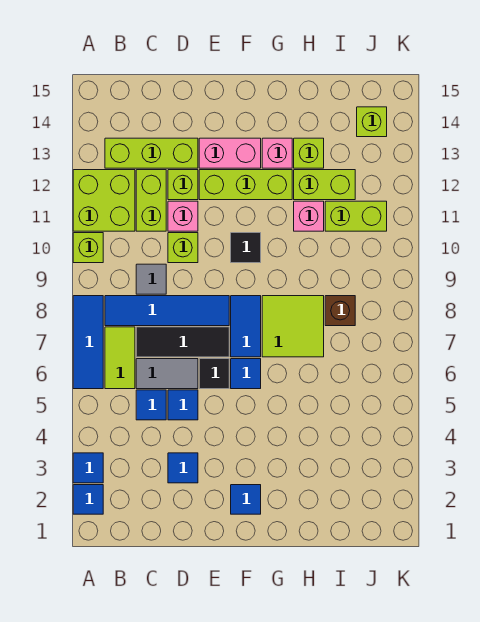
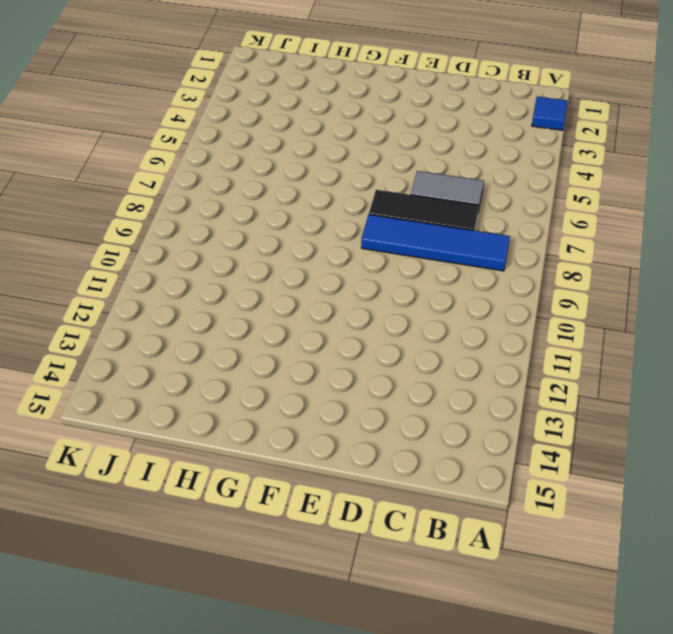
none -> blue 1x1 tile [73,453,103,483]
none -> blue 1x3 tile [73,296,103,389]
none -> lime 1x1 brick [73,233,103,263]
none -> lime 2x2 brick [73,170,135,231]

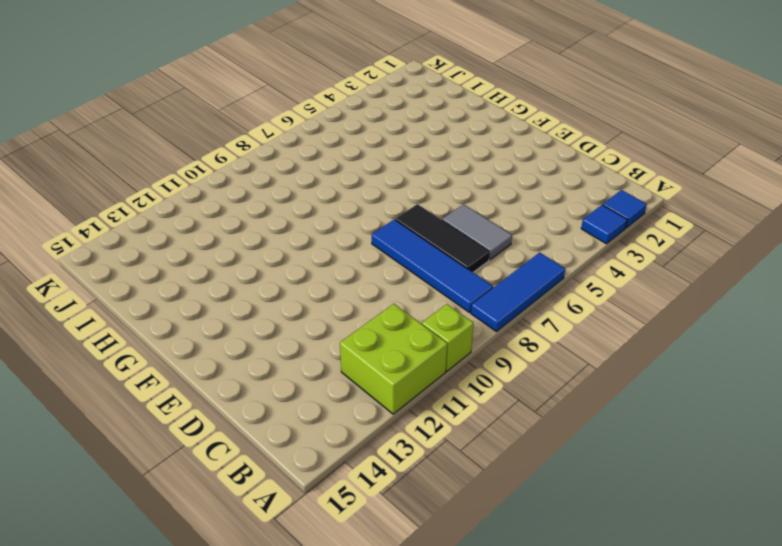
none -> lime 1x2 tile [105,327,135,389]
none -> lime 1x3 brick [105,138,198,168]
none -> blue 1x1 tile [136,390,166,420]
none -> grey 1x1 tile [136,264,166,294]

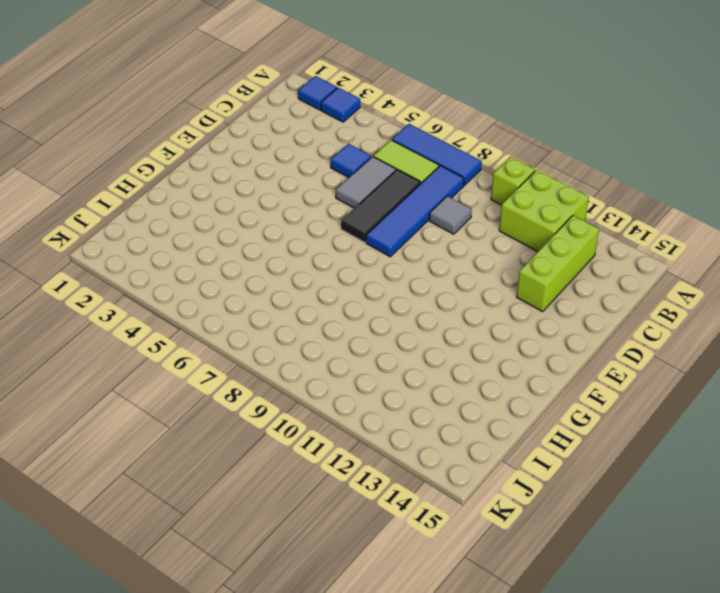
none -> lime 1x2 brick [136,170,166,231]
none -> blue 1x1 tile [168,453,198,483]
none -> blue 1x1 tile [168,390,198,420]
none -> lime 1x1 brick [168,233,198,263]

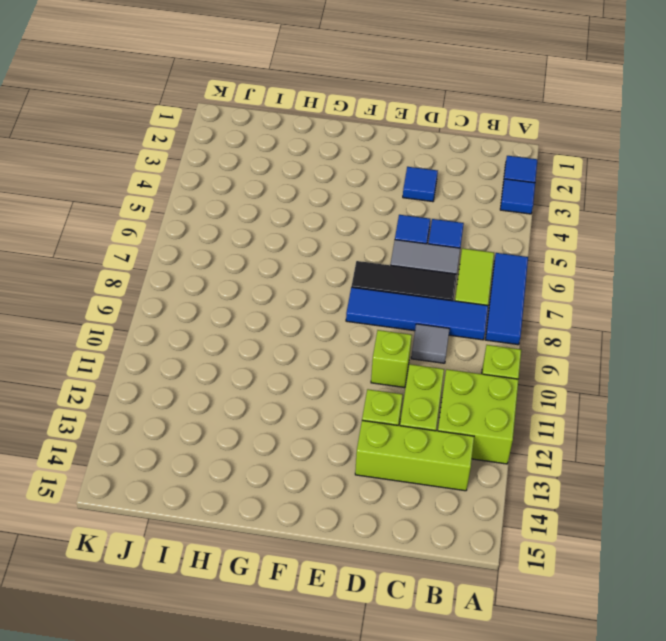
none -> pink 1x1 brick [168,201,198,231]
none -> black 1x1 tile [199,359,229,389]
none -> lime 1x3 brick [199,170,292,200]
none -> pink 1x2 brick [199,138,261,168]

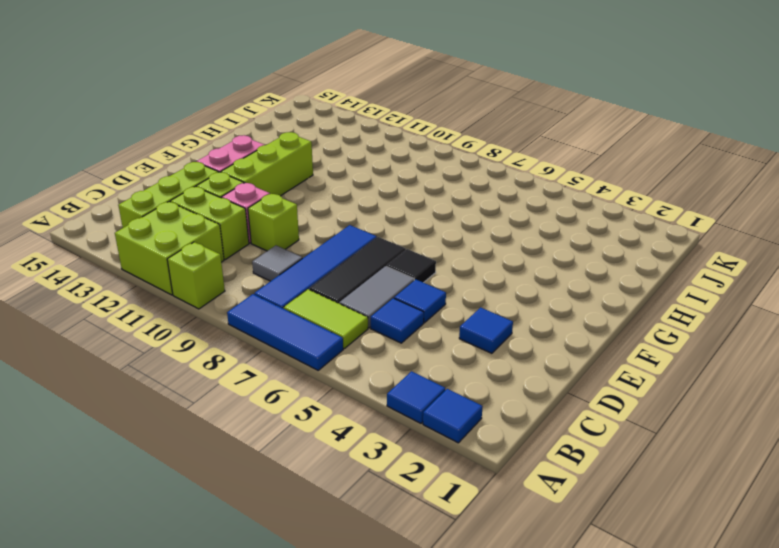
none -> blue 1x1 tile [231,485,261,514]
none -> blue 1x1 tile [231,359,261,389]
none -> blue 1x2 tile [231,296,261,357]
none -> black 1x1 tile [231,233,261,263]

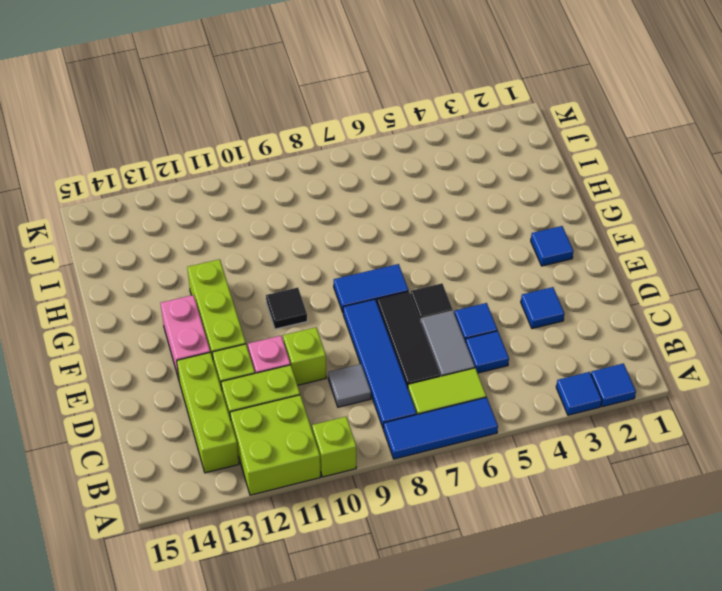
none -> blue 1x1 tile [231,359,261,389]
none -> lime 2x2 tile [262,296,324,357]
none -> pink 1x1 brick [262,138,292,168]
none -> pink 1x1 brick [294,201,324,231]

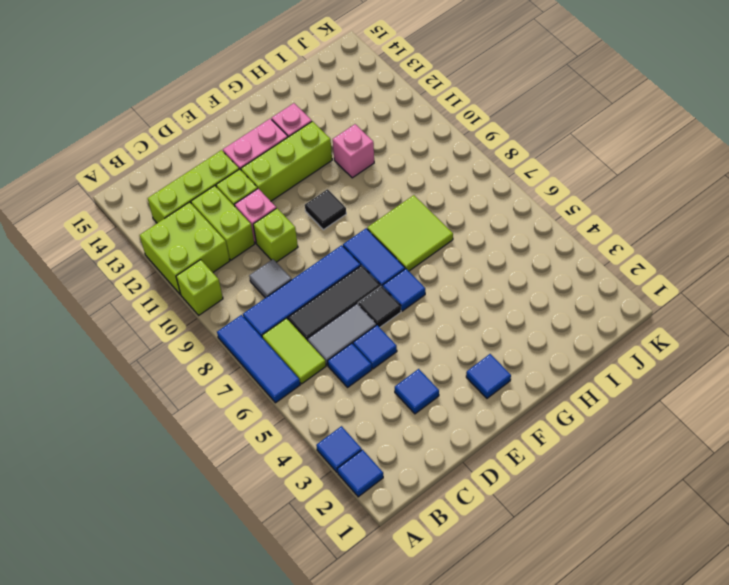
none -> lime 1x2 brick [294,170,355,200]
none -> lime 1x1 brick [294,138,324,168]
none -> brown 1x1 brick [325,296,355,326]
none -> lime 1x2 brick [325,201,387,231]

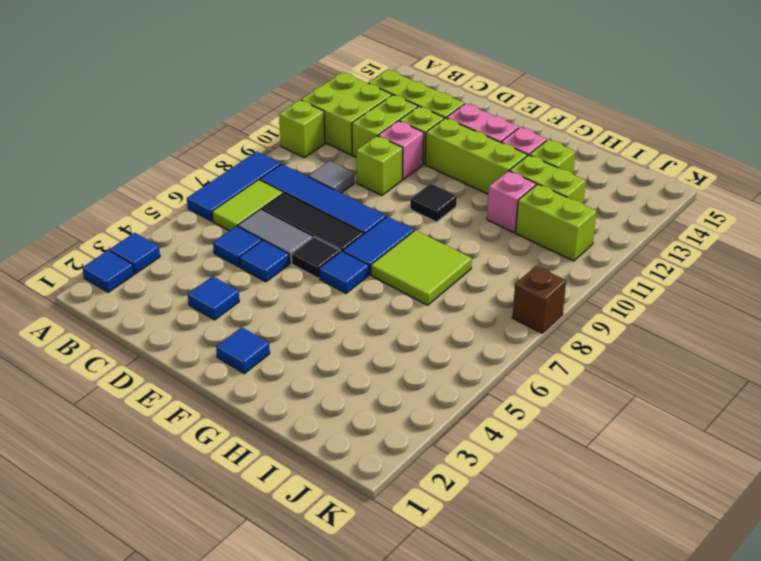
brown 1x1 brick [512,266,566,333] -> brown 1x1 brick moved to [325,296,355,326]
none -> lime 1x1 brick [357,107,387,137]

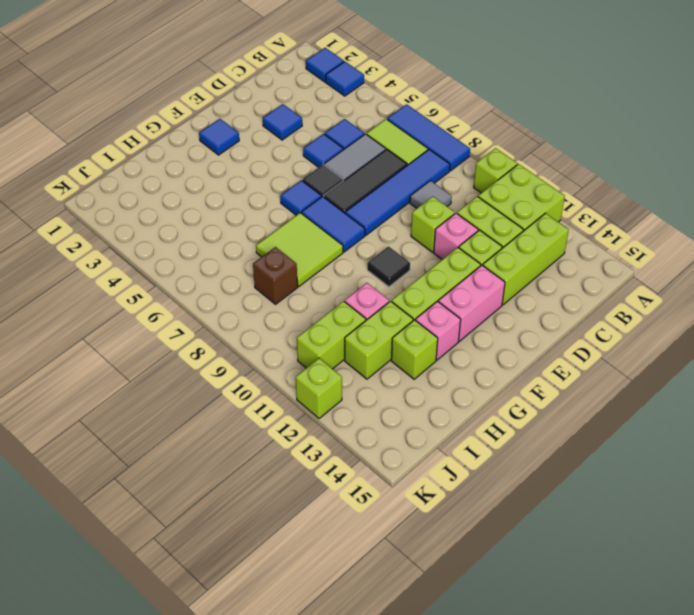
lime 1x1 brick [296,358,342,418] -> lime 1x1 brick moved to [357,107,387,137]

